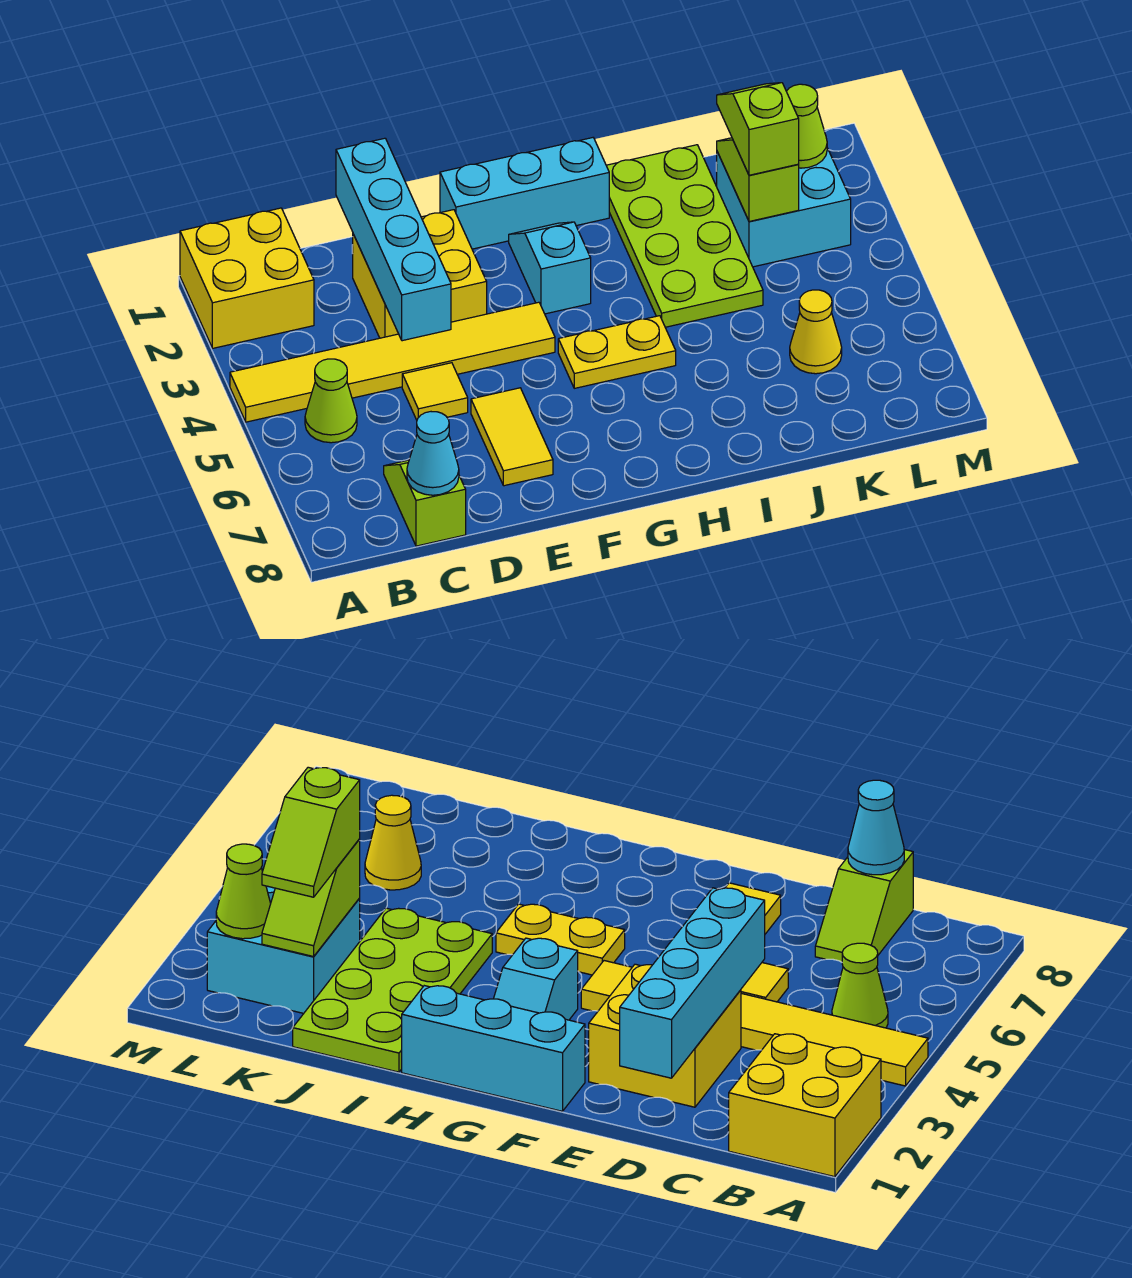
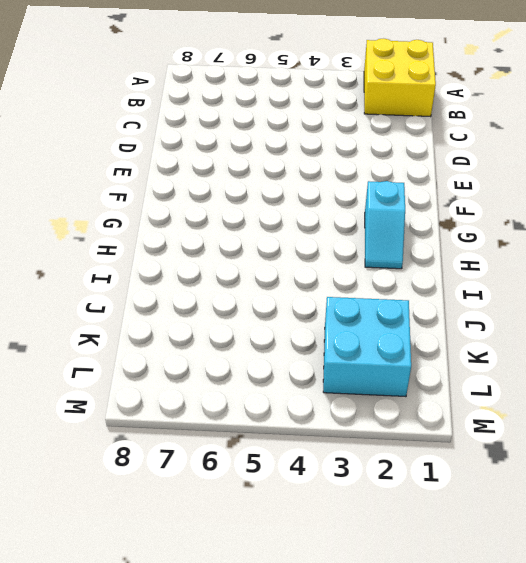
cyan 1x2 slope [365,181,405,269] -> cyan 1x2 slope turned to [509,222,591,314]
none -> yellow 1x6 tile [230,302,555,422]
none -> lime 1x1 cone [305,359,357,443]
none -> lime 1x2 slope [384,460,466,546]

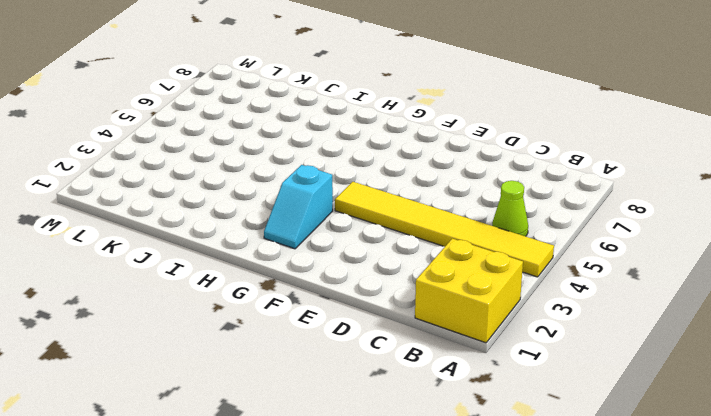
none -> lime 1x2 slope [384,460,466,546]
none -> yellow 2x2 brick [353,210,487,338]
none -> yellow 1x1 tile [402,363,468,420]

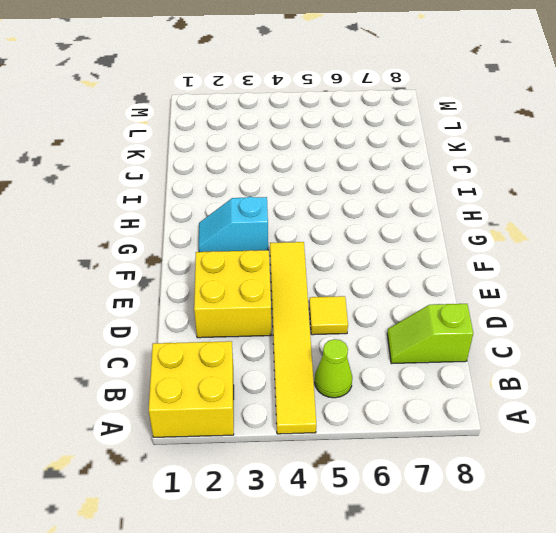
none -> yellow 1x2 tile [471,388,553,486]
none -> cyan 1x3 brick [440,138,609,249]
none -> yellow 1x2 plate [558,316,676,388]

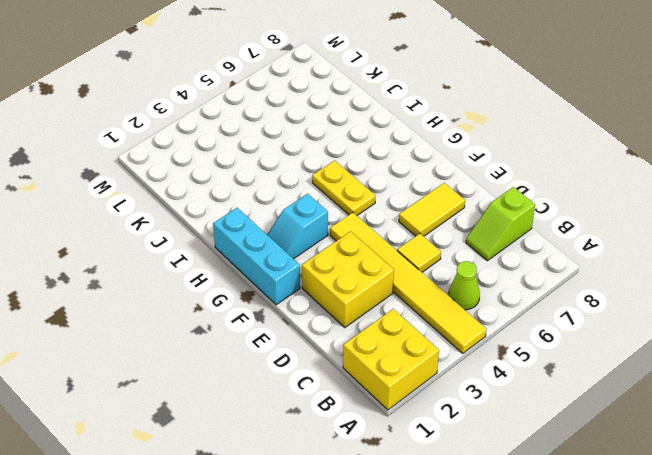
none -> lime 2x4 plate [606,145,763,327]
none -> cyan 2x2 brick [716,148,851,267]
none -> yellow 1x1 cone [790,290,842,374]

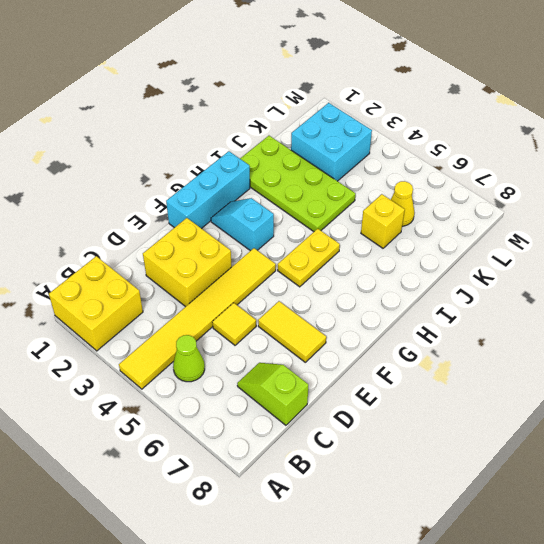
yellow 1x1 brick [361,194,405,248] -> none
none -> cyan 1x1 cone [407,412,459,495]
none -> cyan 1x4 brick [336,138,451,341]
none -> lime 1x2 slope [717,138,799,221]

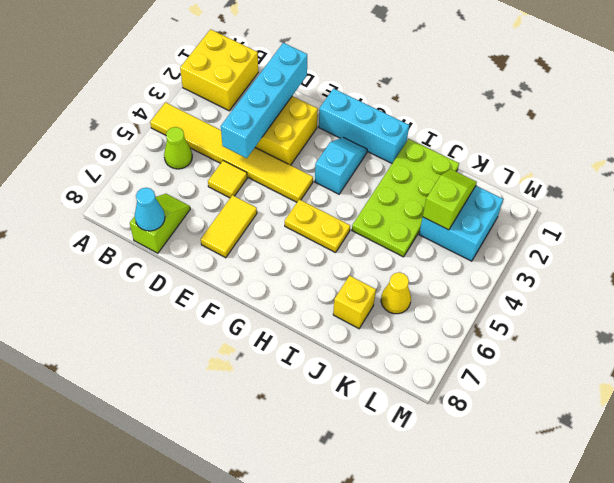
yellow 1x1 brick [333,276,376,329] -> none
none -> lime 1x1 cone [786,84,827,168]
none -> lime 1x2 slope [717,83,799,175]

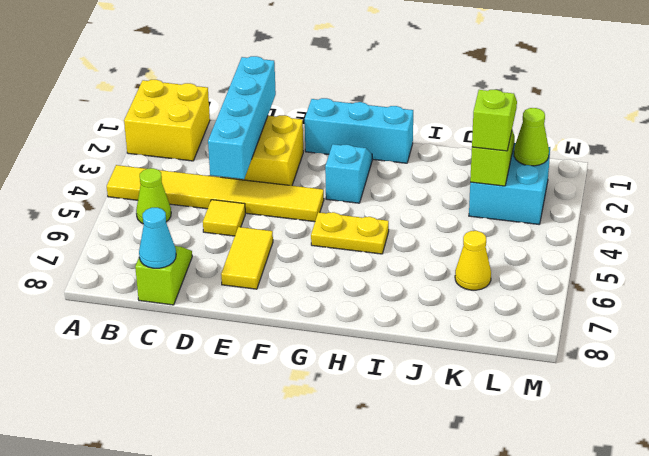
none -> lime 2x4 plate [606,145,763,327]

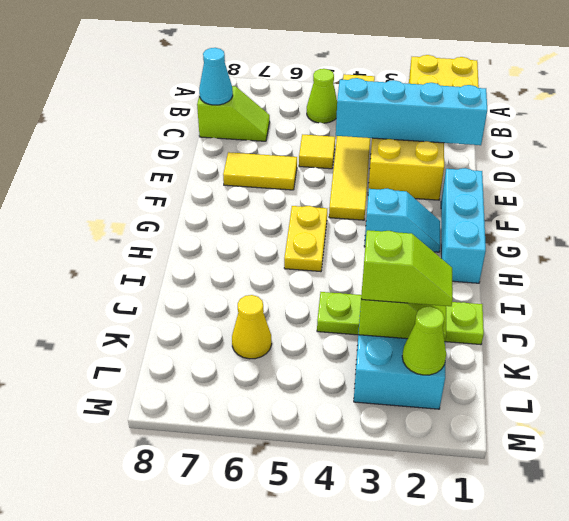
lime 1x4 plate [317,292,484,345] -> lime 2x4 plate [606,145,763,327]

